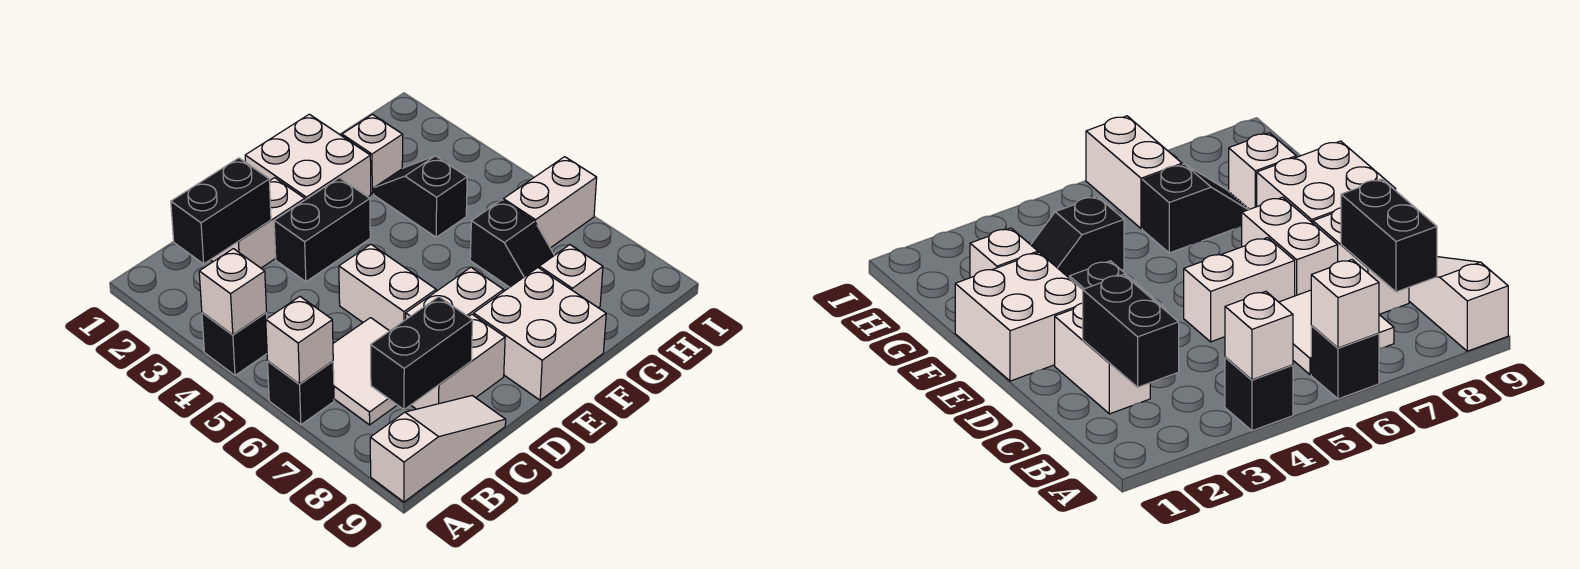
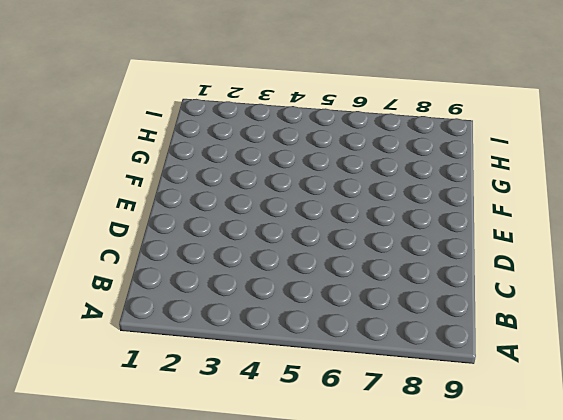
none -> black 1x1 brick [202,313,267,375]
none -> black 1x1 brick [268,361,334,425]
none -> white 1x3 slope [370,396,506,502]

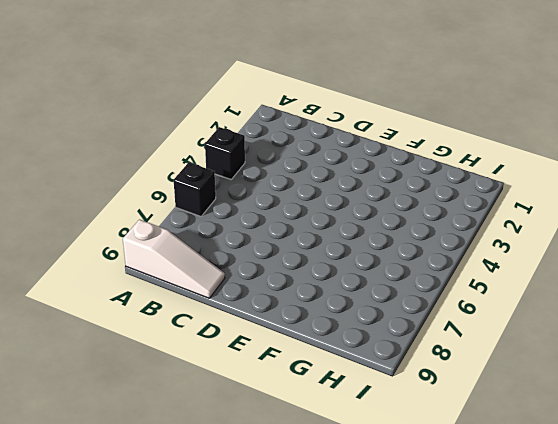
none -> white 2x2 tile [333,318,397,425]
none -> white 1x2 brick [211,178,305,268]
none -> white 1x2 brick [411,314,505,409]

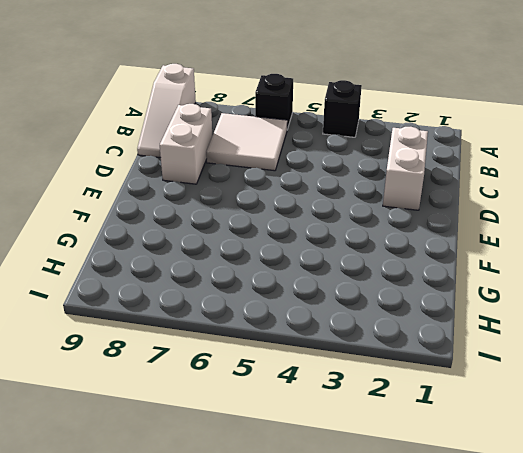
none -> black 1x2 brick [274,178,370,282]
none -> white 1x2 brick [339,244,436,331]
none -> white 1x2 brick [406,267,503,319]

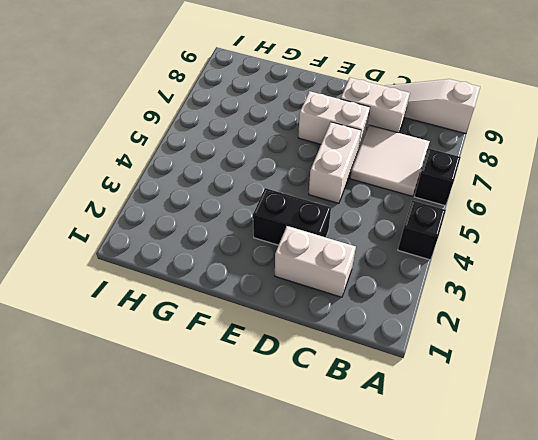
none -> white 2x2 brick [245,114,371,200]
none -> white 2x2 brick [474,268,606,400]
none -> white 1x1 brick [342,115,403,194]

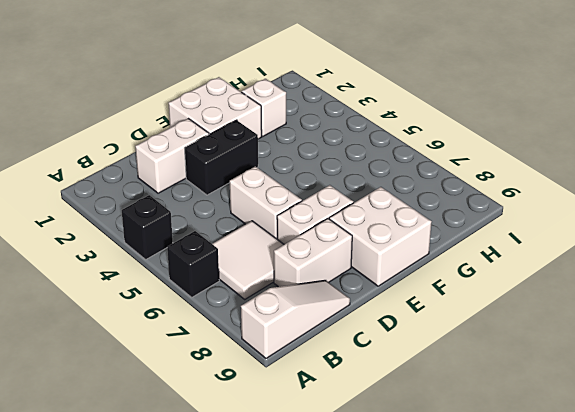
none -> black 1x2 slope [374,156,467,237]
none -> black 1x2 slope [470,200,554,287]
none -> white 1x1 brick [539,245,603,308]

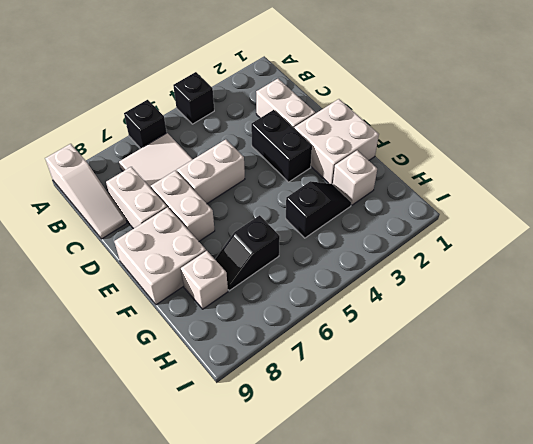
none -> white 1x2 brick [503,157,597,248]
none -> white 1x1 brick [199,249,267,335]
none -> white 1x1 brick [266,297,333,384]

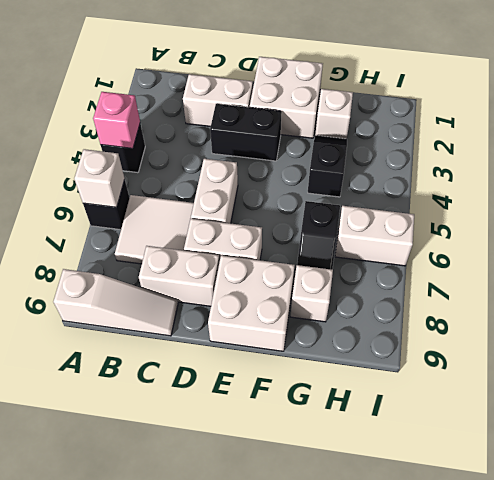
pink 1x1 brick [93,92,140,148] -> white 1x1 brick [199,249,267,335]
none -> black 1x2 brick [171,158,271,264]
none -> black 1x2 brick [371,297,473,410]

